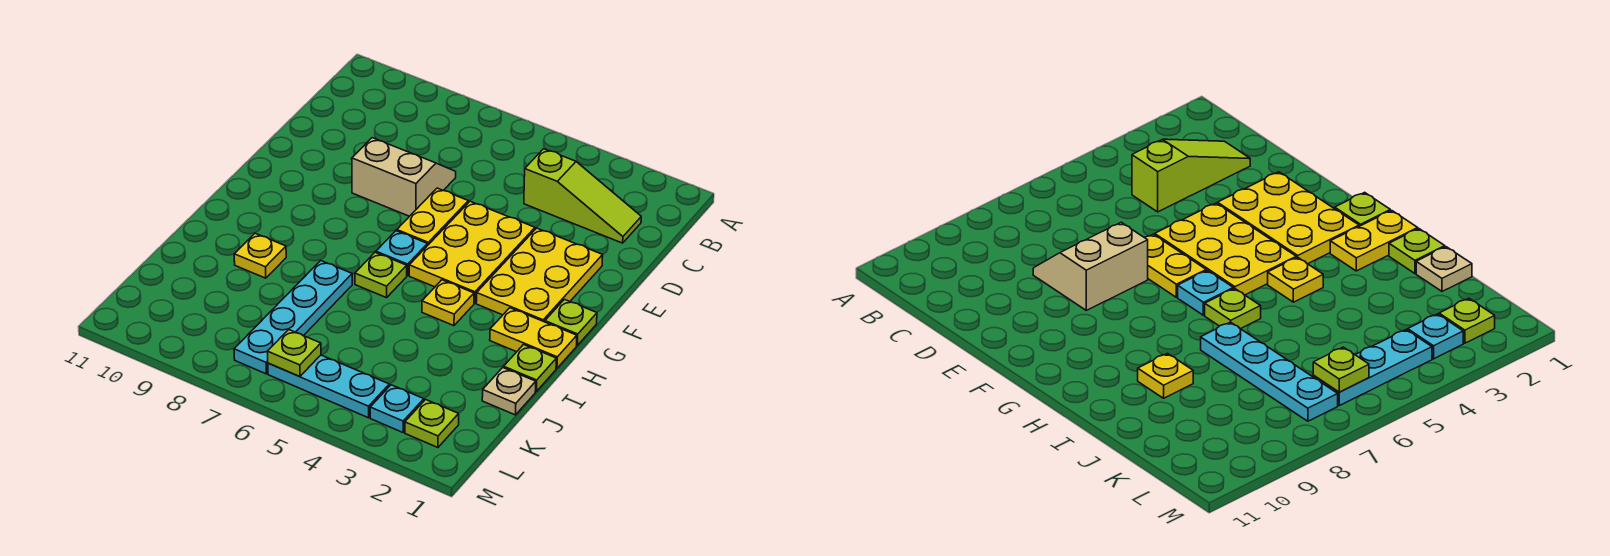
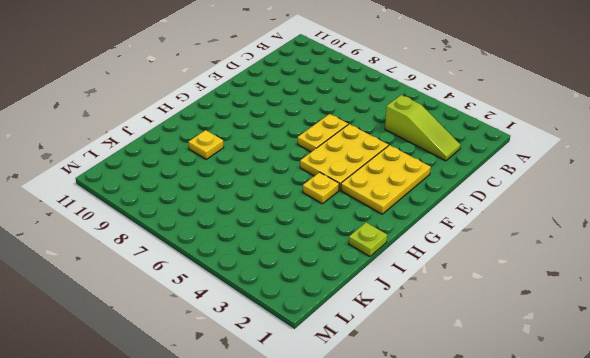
none -> tan 2x2 slope [352,138,456,216]
none -> lime 1x1 plate [545,299,597,345]
none -> cyan 1x1 plate [376,231,427,276]

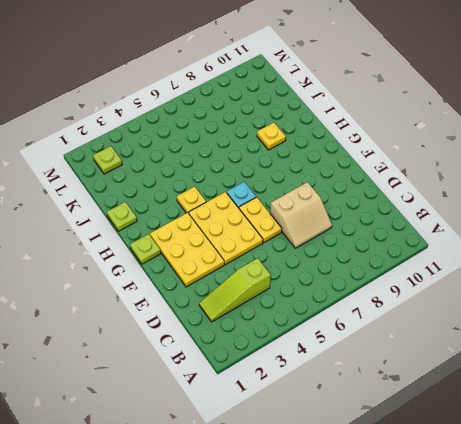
none -> yellow 1x2 plate [490,308,577,368]
none -> lime 1x1 plate [355,252,407,298]
none -> cyan 1x4 plate [234,261,352,374]

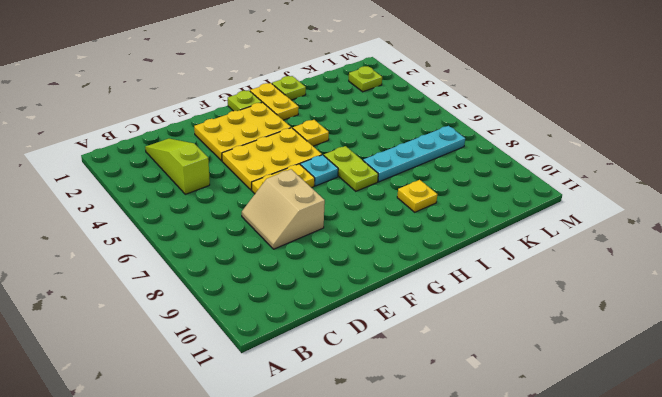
lime 1x2 plate [324,146,378,191] -> lime 1x1 plate [355,252,407,298]
none -> tan 1x1 plate [482,368,536,415]
none -> cyan 1x1 plate [370,385,424,432]
none -> cyan 1x3 plate [268,355,389,418]

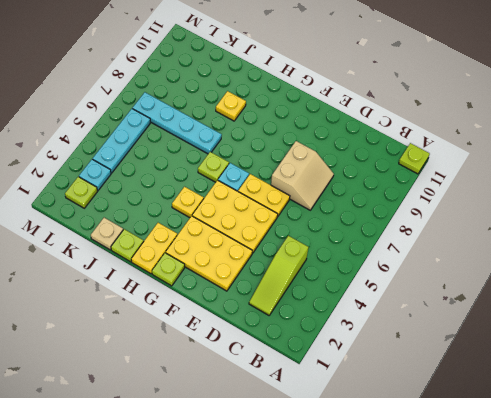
lime 1x1 plate [399,143,430,174] -> lime 1x1 plate moved to [267,330,321,377]

